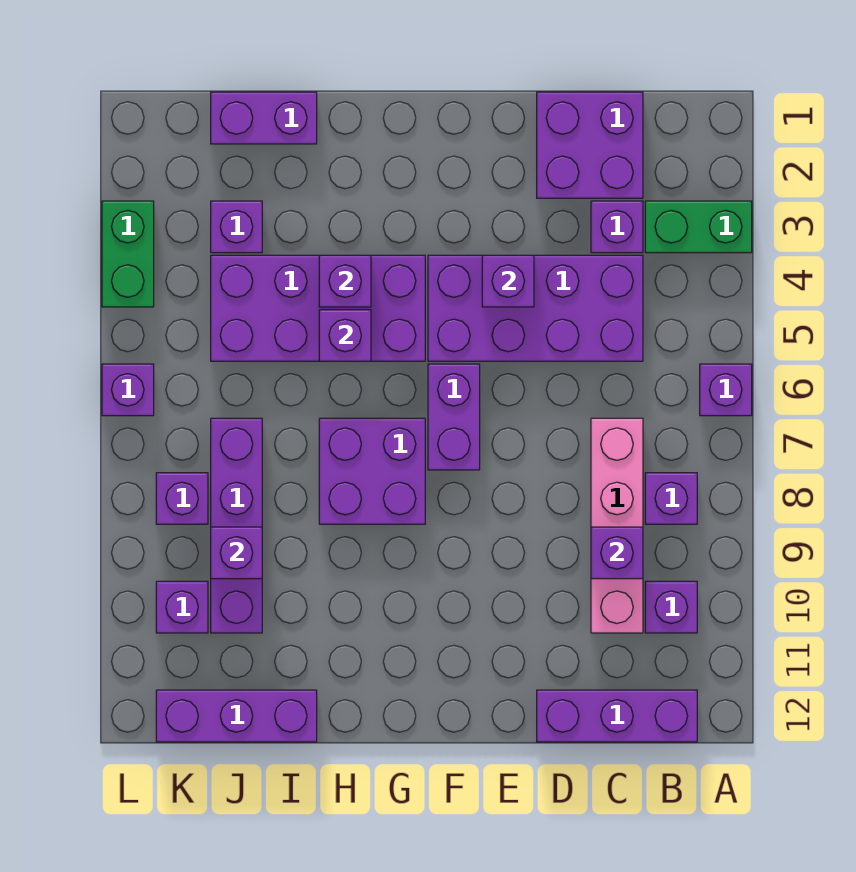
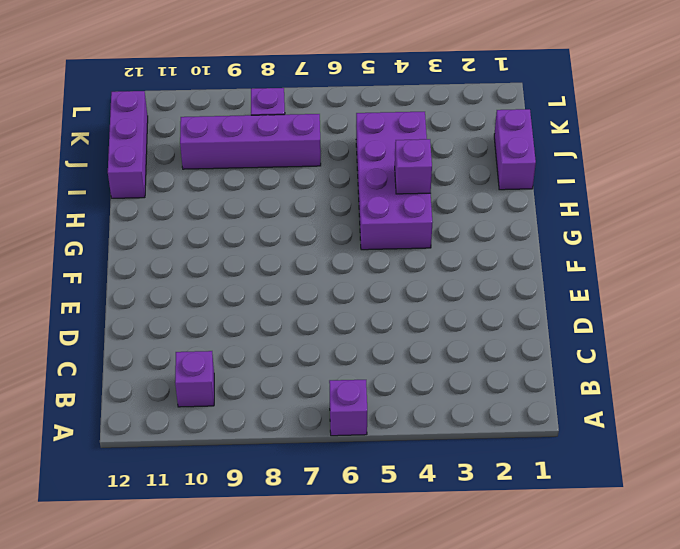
none -> green 1x2 brick [645,201,752,253]
none -> purple 1x1 brick [645,473,697,524]
none -> purple 1x3 brick [537,690,697,742]

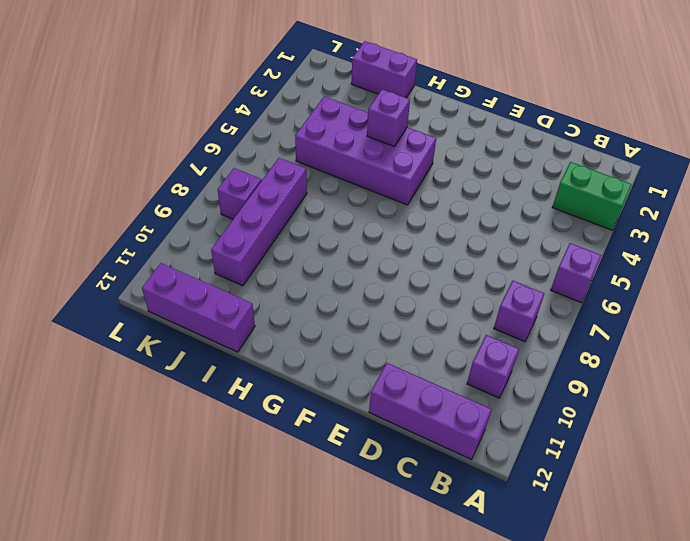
none -> purple 2x2 brick [537,92,643,198]
none -> purple 1x1 brick [591,201,643,253]
none -> purple 2x4 brick [428,255,643,361]

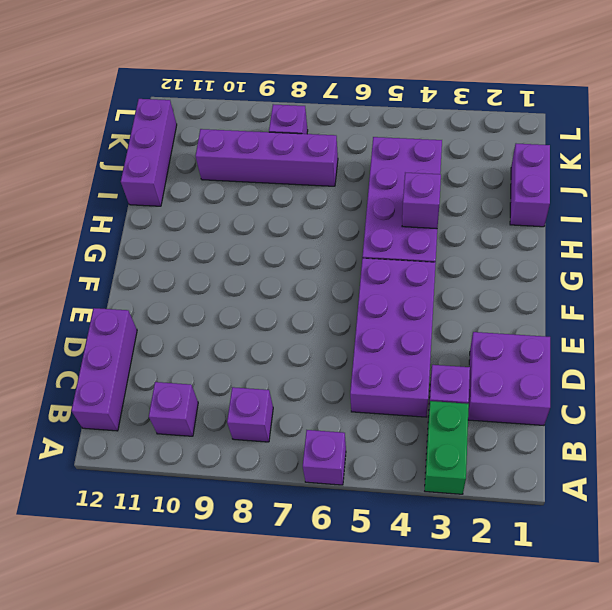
none -> pink 1x4 brick [591,418,643,633]
none -> purple 1x2 brick [428,364,480,470]
none -> purple 2x2 brick [319,418,425,524]

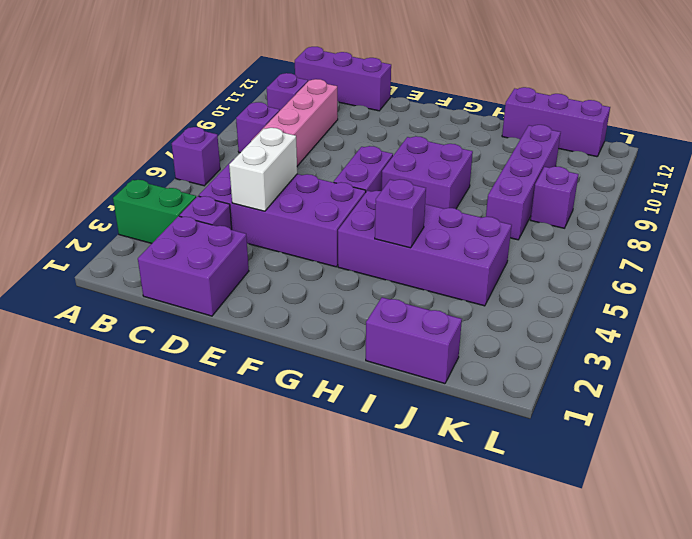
white 1x2 brick [229,128,297,211] -> none
none -> purple 1x1 brick [211,201,262,253]
none -> purple 1x1 brick [156,581,208,633]
none -> green 1x2 brick [102,201,154,307]

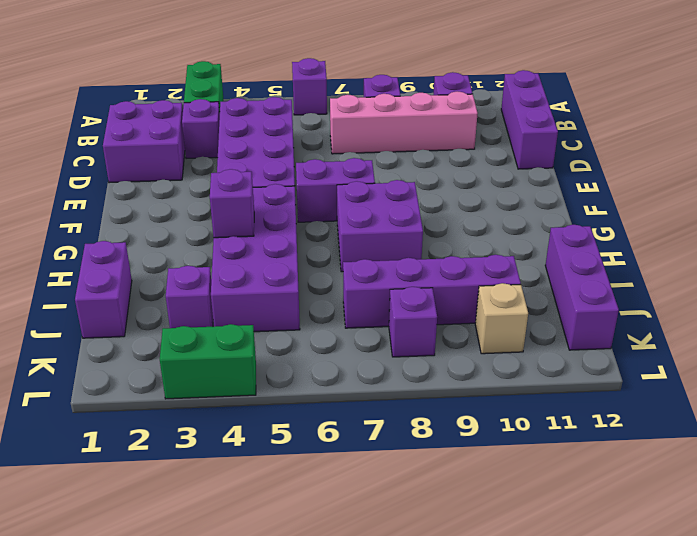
tan 1x1 brick [475,283,528,354] -> purple 1x1 brick [156,581,208,633]
none -> purple 1x1 brick [102,364,154,416]
none -> purple 1x1 brick [591,527,643,579]
none -> purple 1x1 brick [482,255,534,307]

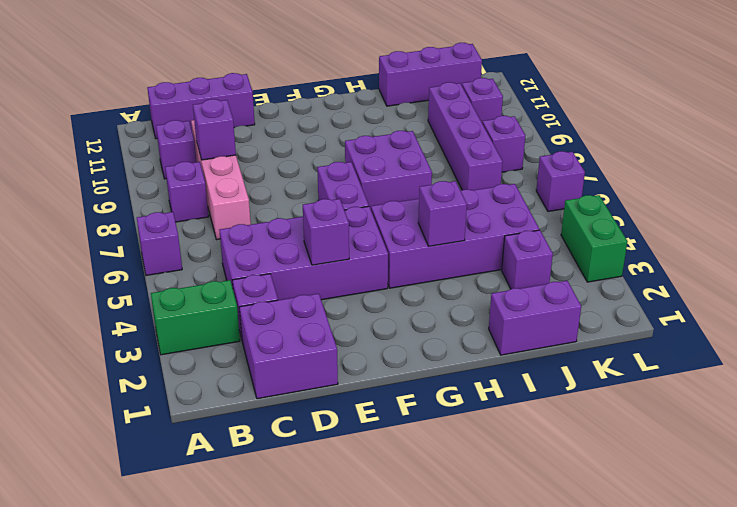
none -> purple 1x1 brick [319,310,371,361]
none -> purple 1x1 brick [211,527,262,579]

